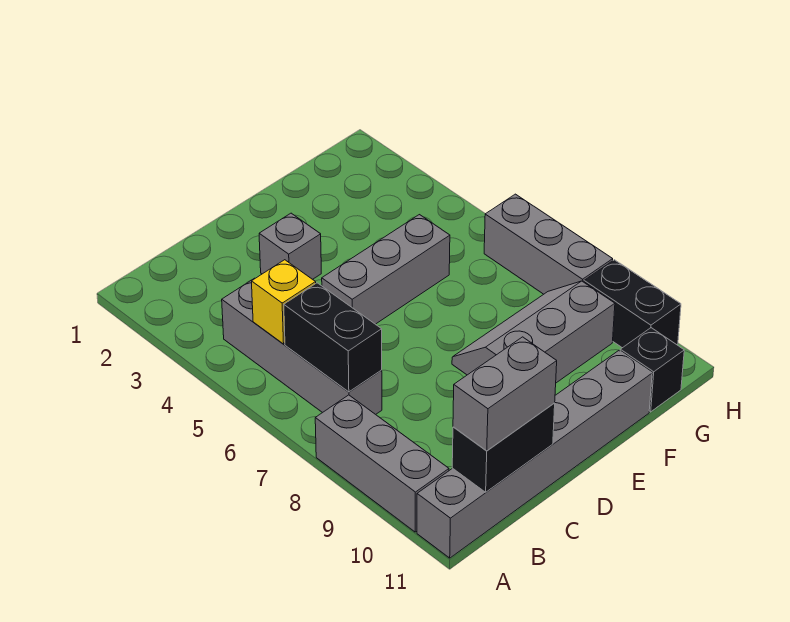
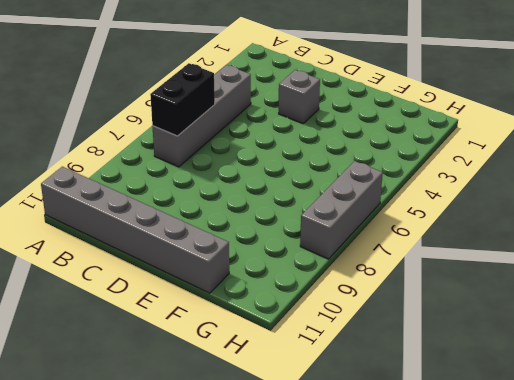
none -> grey 1x3 brick [315,395,449,532]
none -> grey 1x3 brick [322,215,450,324]
none -> grey 2x3 slope [452,281,615,383]

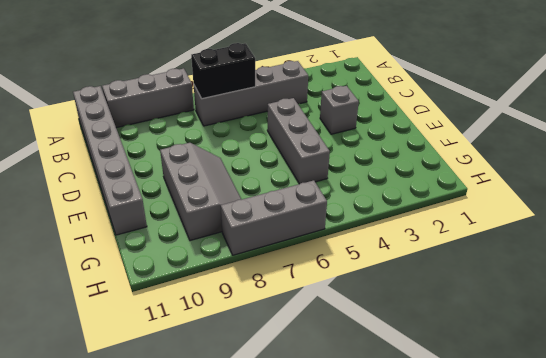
none -> black 1x1 brick [620,328,684,412]
none -> black 1x2 brick [584,260,681,348]
none -> yellow 1x1 brick [252,260,316,344]

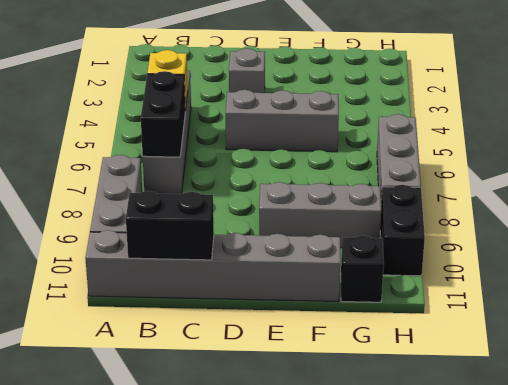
none -> grey 1x2 brick [453,337,557,451]

